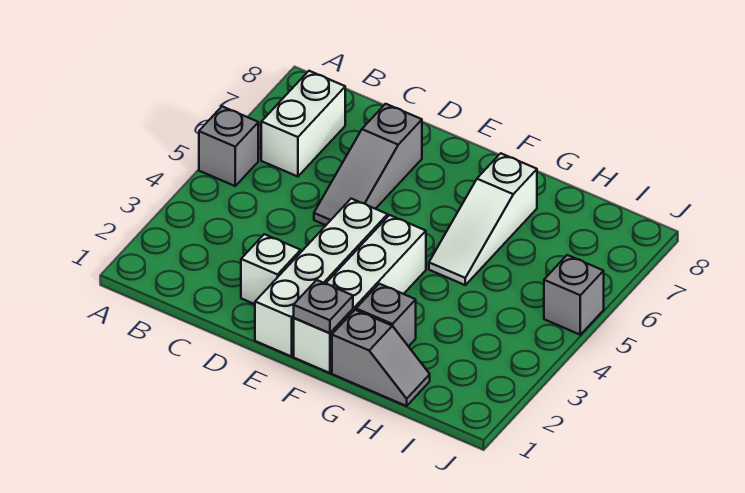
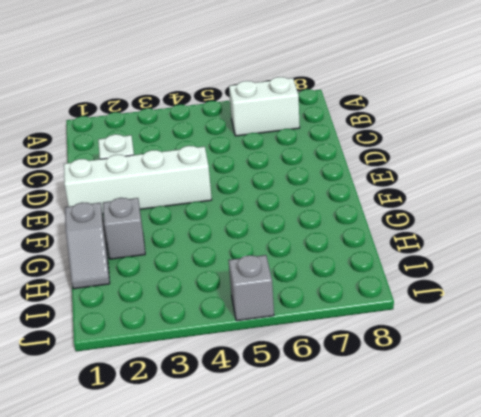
none -> grey 1x1 brick [199,106,258,186]
none -> grey 1x3 slope [314,104,422,225]

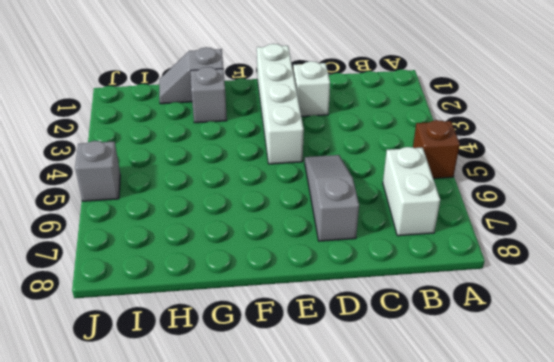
brown 1x1 brick [413,120,460,178] -> grey 1x1 brick [199,106,258,186]
none -> white 1x4 brick [294,215,426,373]
none -> white 1x3 slope [429,153,537,285]

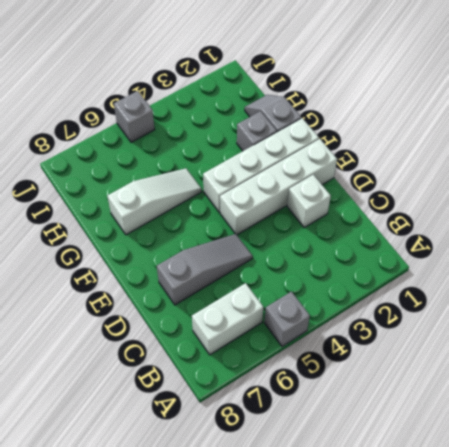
none -> grey 1x1 plate [294,280,353,333]

